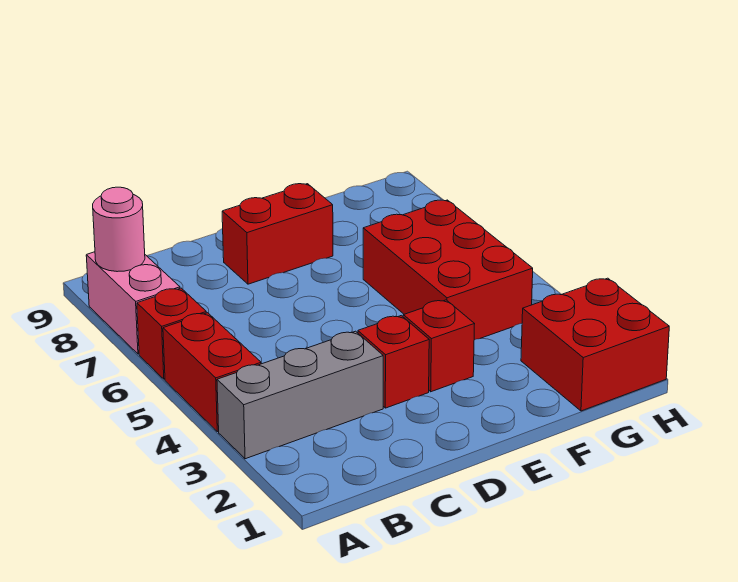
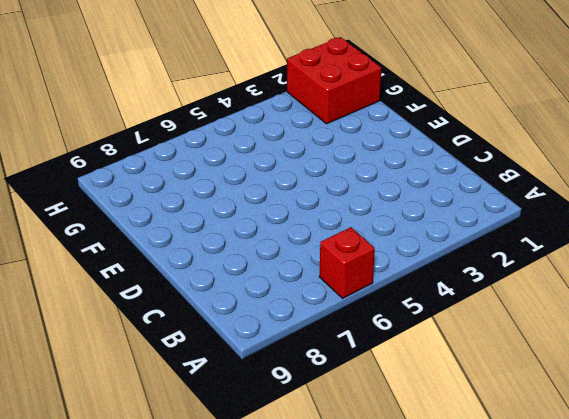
none -> grey 1x3 brick [217,331,383,459]
none -> red 1x2 brick [163,313,261,432]

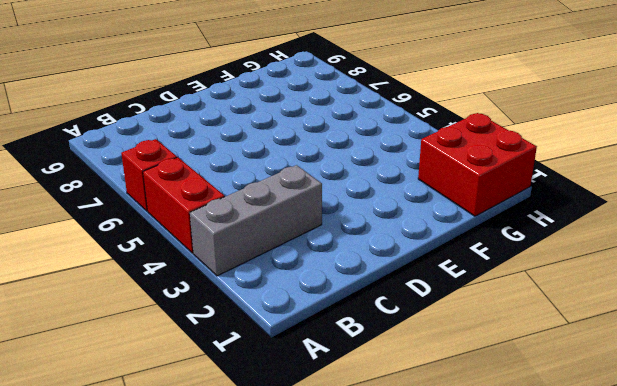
none -> pink 1x2 brick [86,252,180,354]
none -> red 1x1 brick [358,316,429,408]

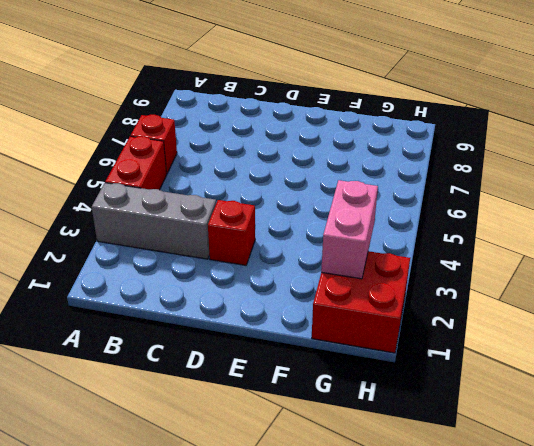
pink 1x2 brick [321,180,378,279] -> pink 1x2 brick moved to [86,252,180,354]
none -> red 1x2 brick [222,184,333,284]
none -> red 1x1 brick [403,300,474,392]

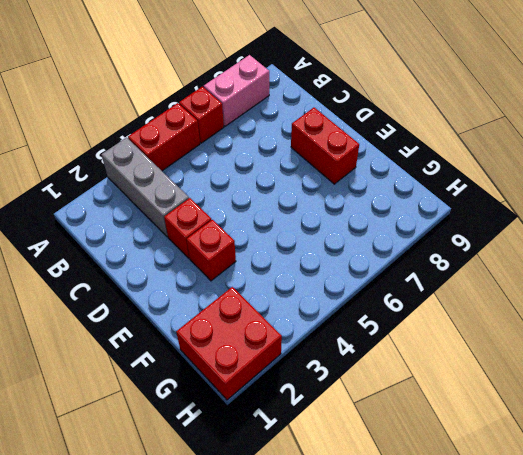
none -> red 2x3 brick [363,200,533,340]
none -> pink 1x1 round brick [93,187,145,272]

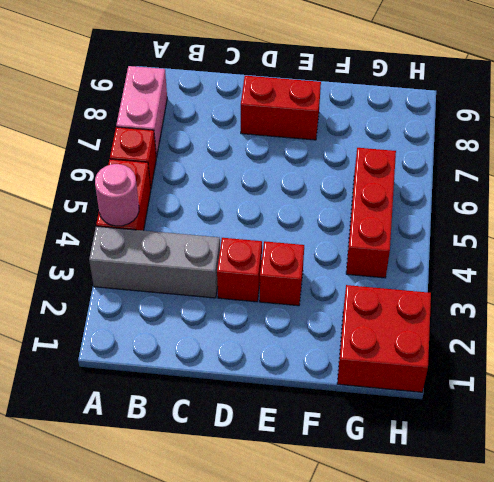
pink 1x1 round brick [95,164,139,226] -> pink 1x1 round brick moved to [93,187,145,272]
red 1x3 brick [346,148,396,278] -> red 2x3 brick [363,200,533,340]

